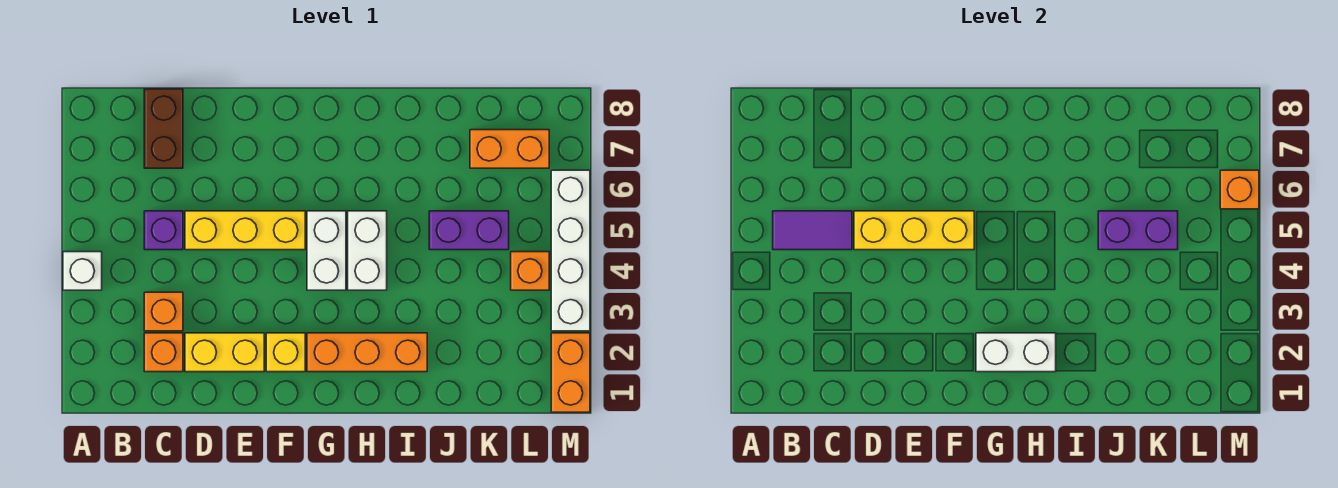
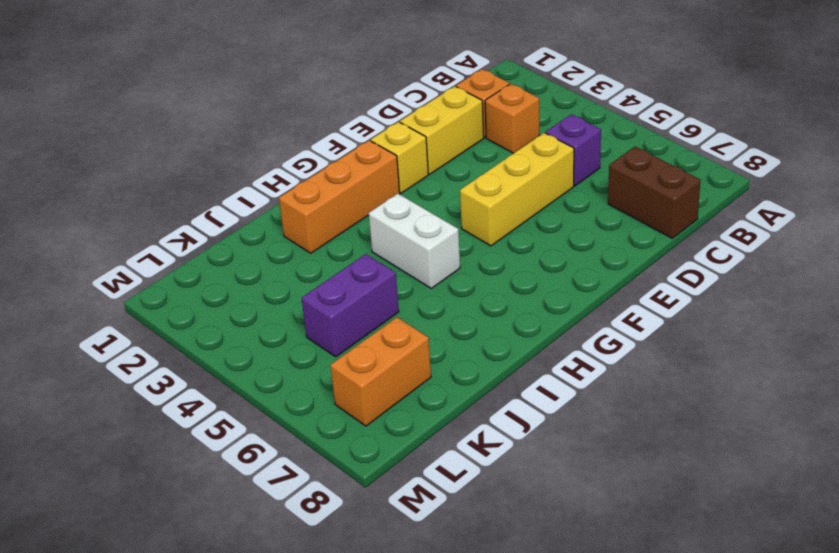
none -> white 1x1 brick [63,252,102,290]
none -> white 1x2 brick [307,211,346,290]
none -> orange 1x1 brick [511,252,549,290]

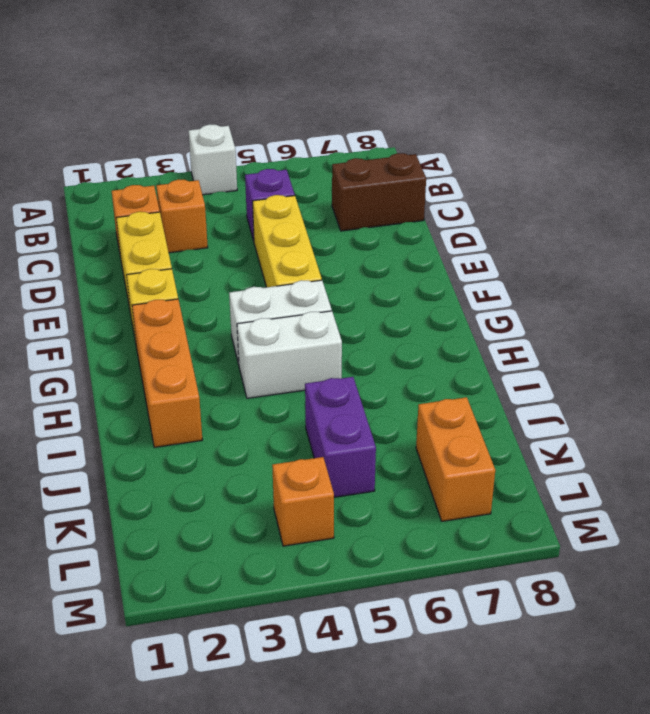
none -> orange 1x2 brick [551,333,590,412]
none -> white 1x4 brick [551,170,590,331]
none -> purple 1x2 tile [773,211,852,250]

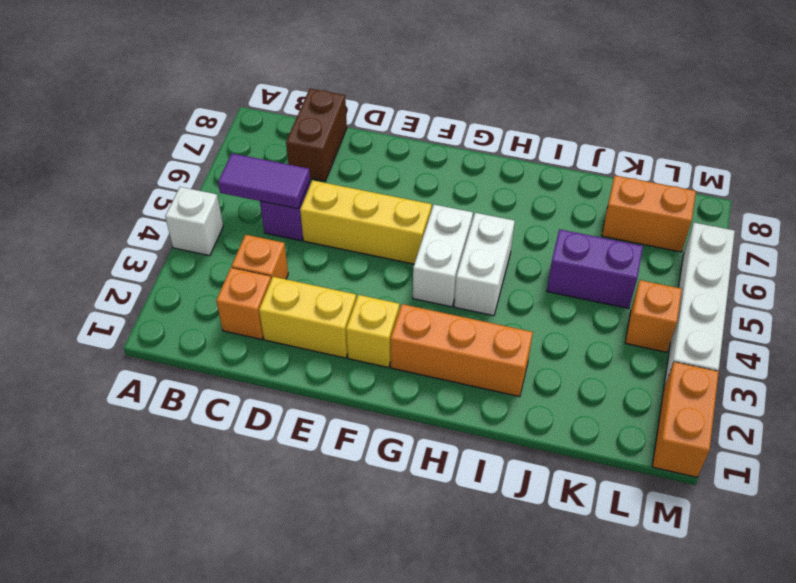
none -> yellow 1x3 brick [854,211,974,250]
none -> white 1x2 brick [976,333,1056,372]
none -> purple 1x2 brick [1098,211,1178,250]

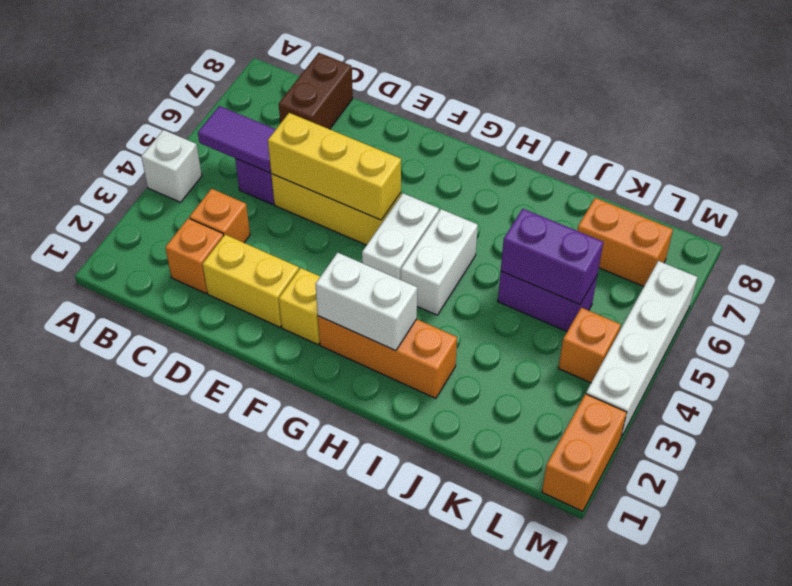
none -> orange 1x1 brick [1220,170,1259,209]

